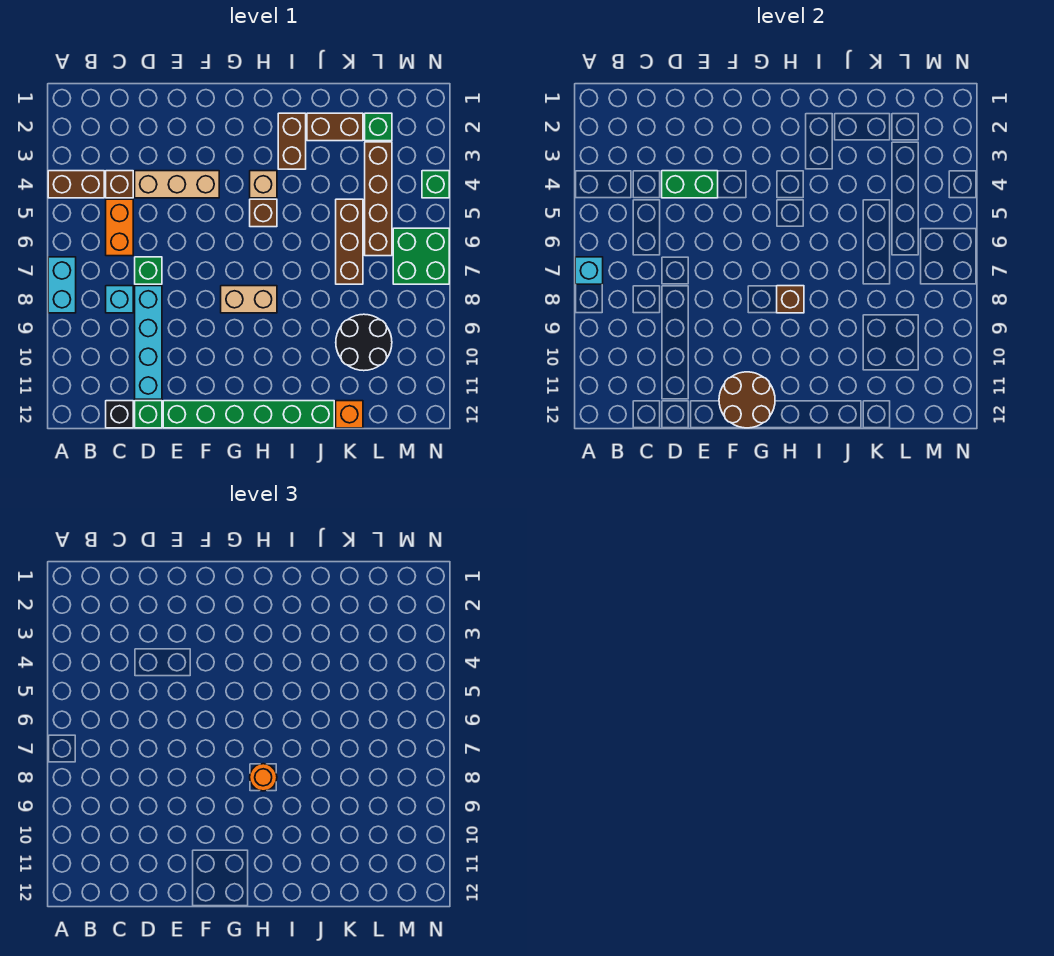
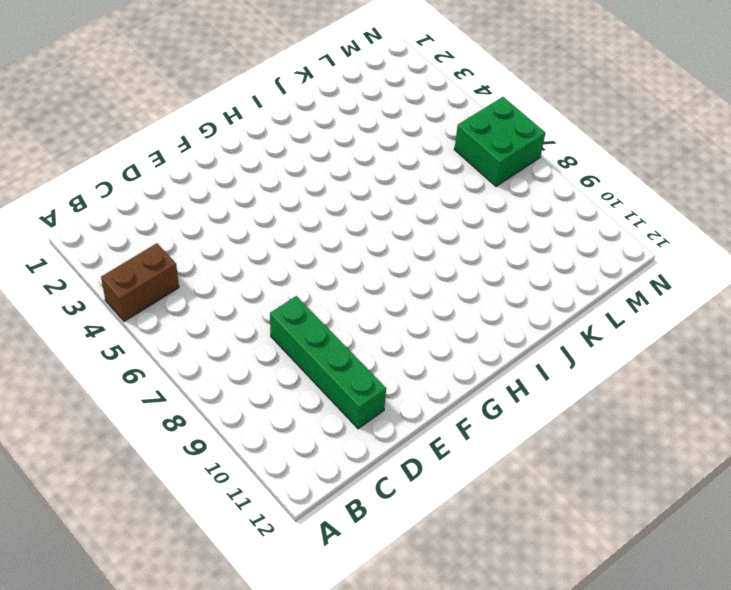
green 1x4 brick [270,296,386,429] -> cyan 1x4 brick [135,286,162,399]
none -> cyan 1x2 brick [48,257,76,313]
none -> brown 1x1 brick [106,171,133,198]
none -> orange 1x2 brick [106,199,133,256]

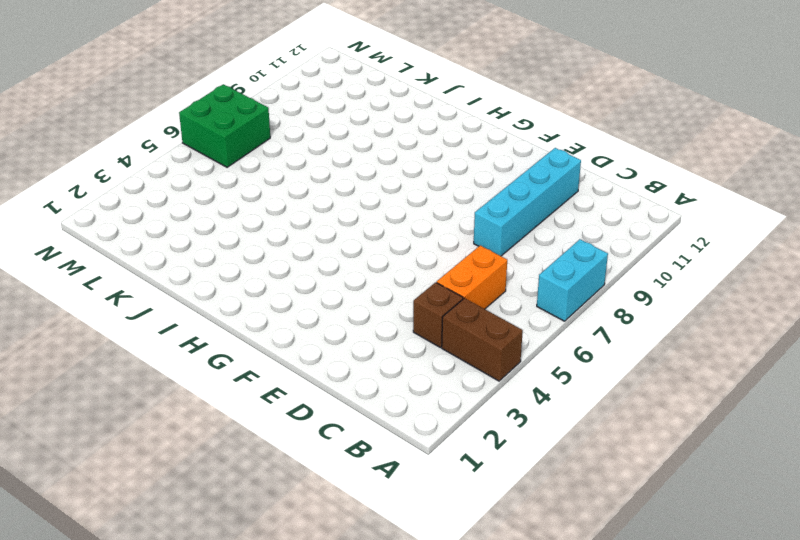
none -> cyan 1x1 brick [106,286,133,313]
none -> black 1x1 brick [106,401,133,428]
none -> tan 1x3 brick [135,171,219,198]

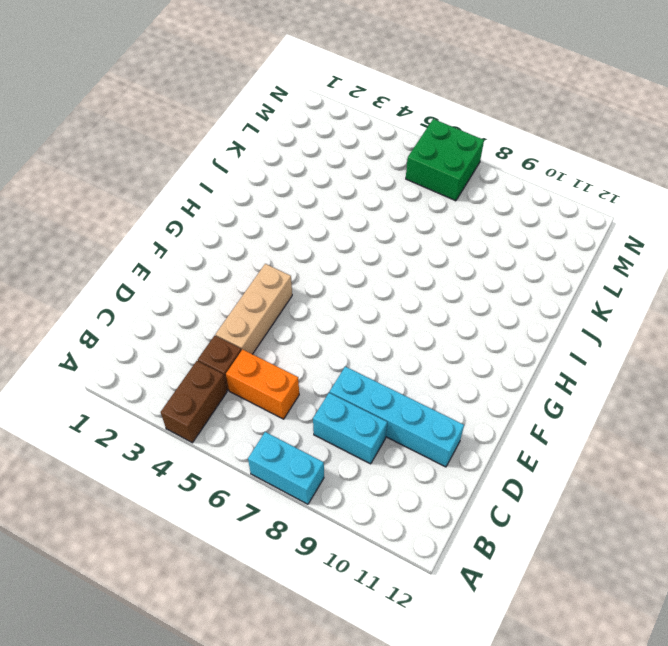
cyan 1x2 brick [313,393,387,464] -> cyan 1x1 brick [106,286,133,313]
none -> black 1x1 brick [106,401,133,428]
none -> green 1x1 brick [135,257,162,284]
none -> green 1x1 brick [135,401,162,428]

